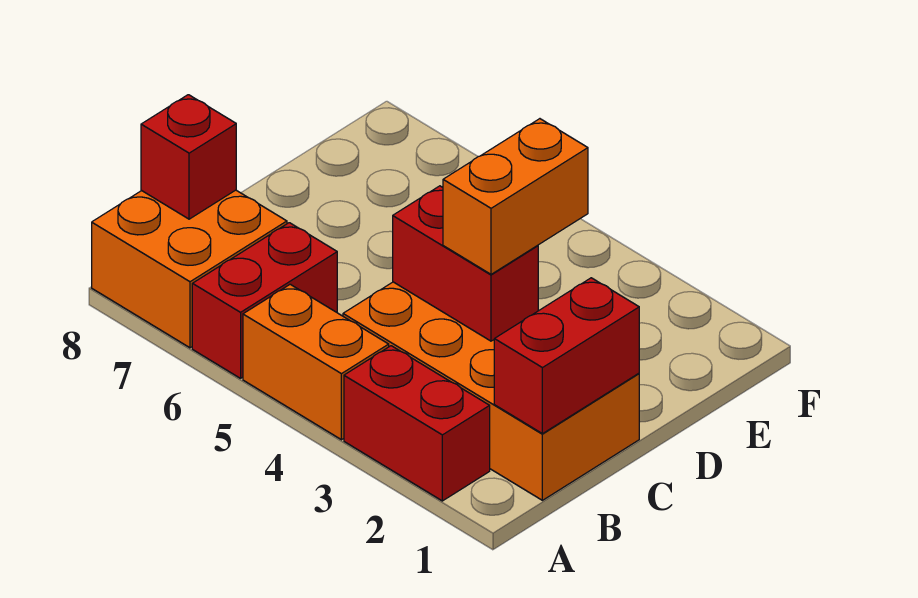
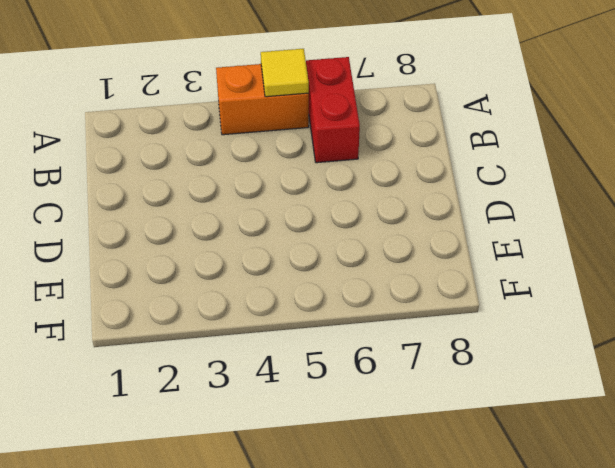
yellow 1x1 tile [261,49,309,97] -> none
none -> red 1x2 brick [344,346,490,501]
none -> orange 2x2 brick [92,190,287,348]

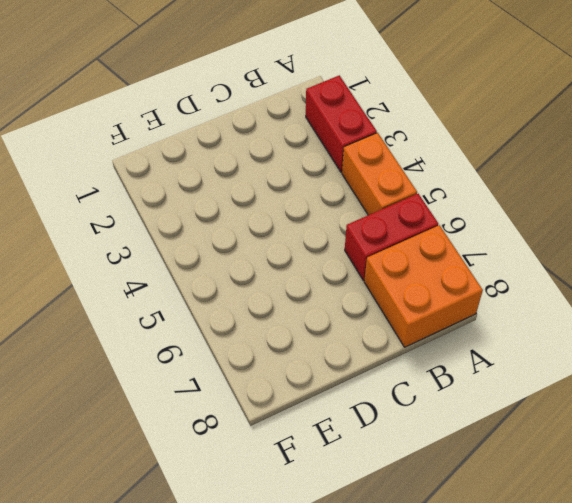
none -> orange 2x4 brick [343,282,639,500]
none -> red 1x2 brick [494,278,639,434]

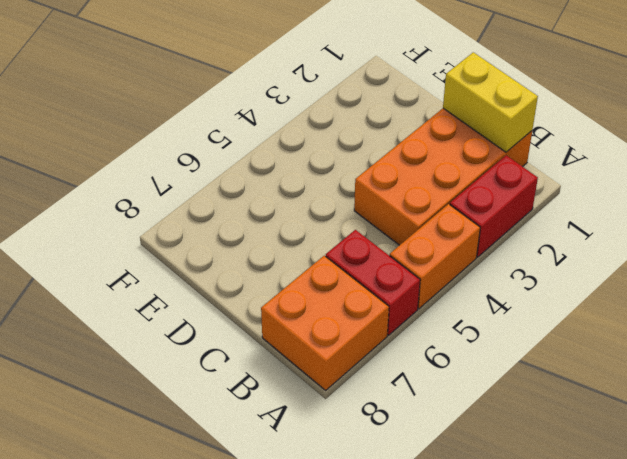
yellow 1x2 brick [443,52,538,152] -> red 1x2 brick [494,278,639,434]
none -> red 1x1 brick [141,95,236,219]
none -> red 1x2 brick [393,186,538,341]

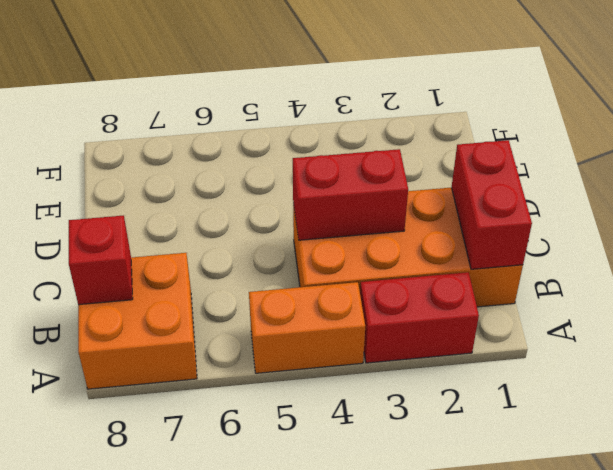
none -> red 1x2 brick [192,223,337,378]
none -> orange 1x2 brick [443,119,588,274]

